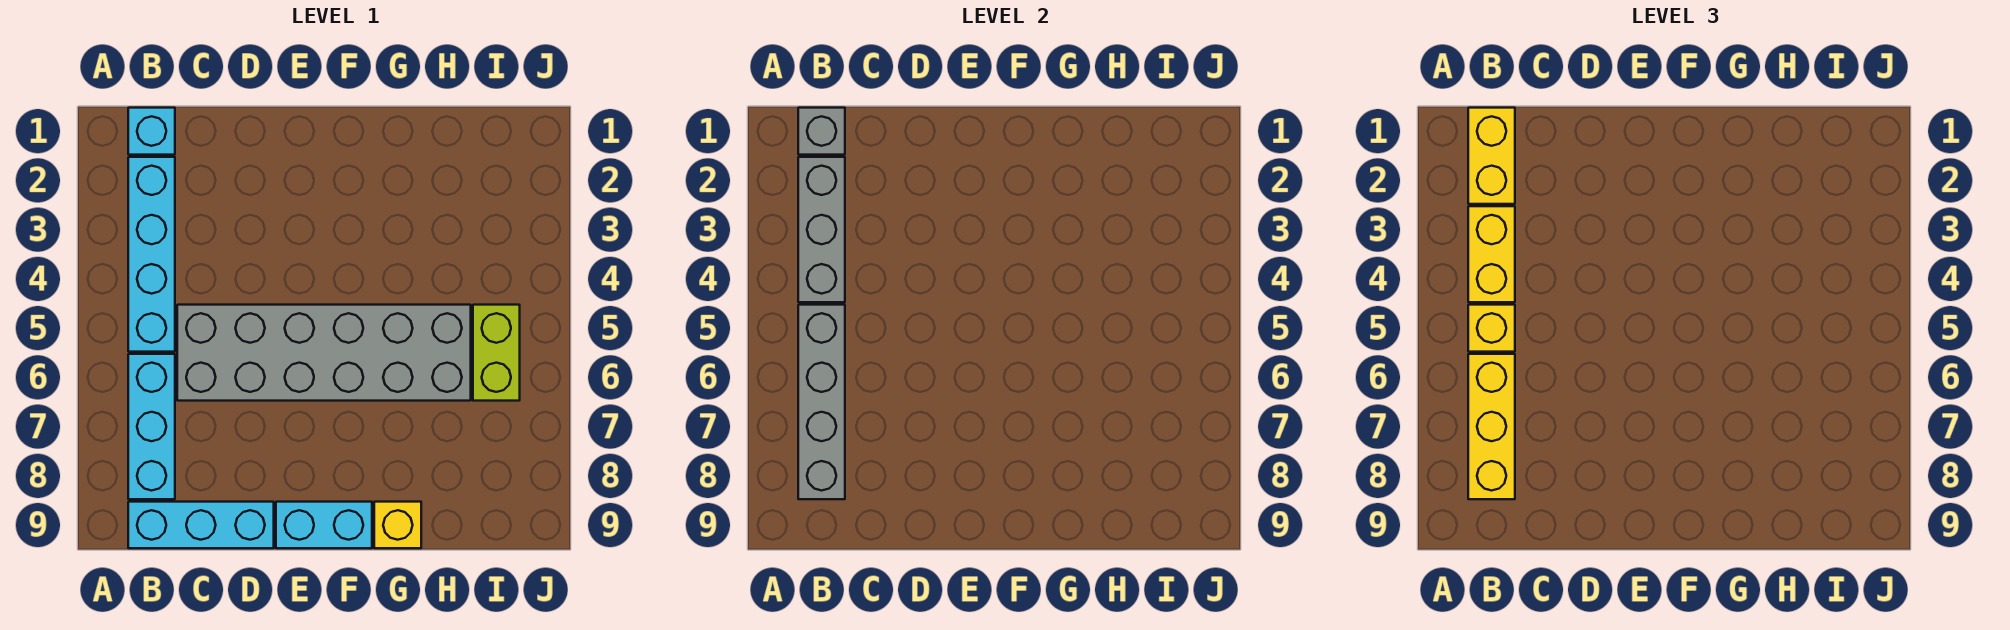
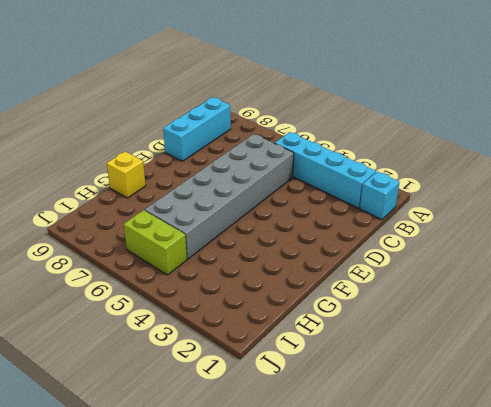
none -> cyan 1x3 brick [128,354,175,499]
none -> cyan 1x2 brick [276,502,372,548]
none -> grey 1x1 brick [798,108,845,155]

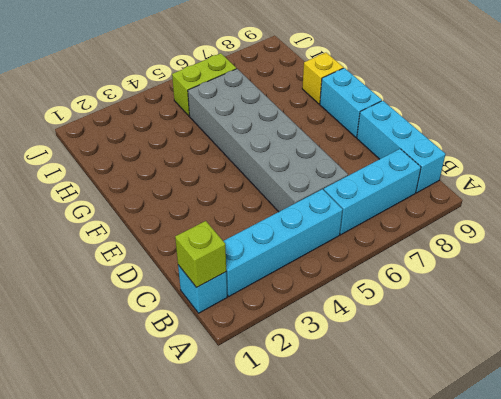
lime 1x1 brick [175,221,226,288] -> grey 1x1 brick [798,108,845,155]
none -> grey 1x3 brick [798,157,845,302]
none -> grey 1x4 brick [798,305,845,499]
none -> yellow 1x2 brick [1468,108,1515,204]

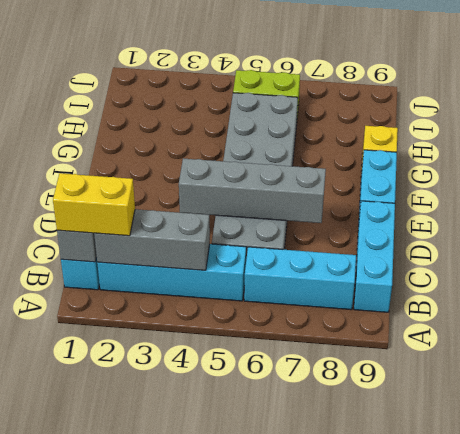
grey 1x4 brick [179,158,326,223] -> grey 1x4 brick moved to [798,305,845,499]
none -> yellow 1x2 brick [1468,206,1515,302]
none -> yellow 1x1 brick [1468,305,1515,352]
none -> yellow 1x3 brick [1468,354,1515,499]

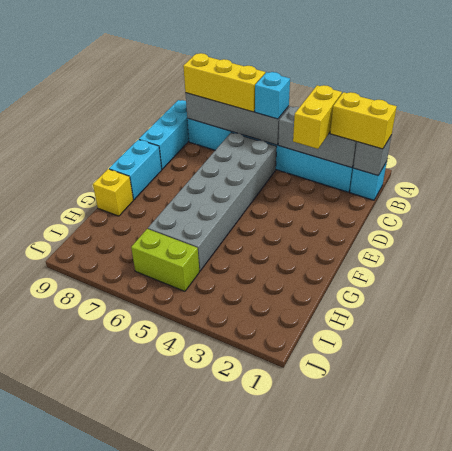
yellow 1x2 brick [293,85,342,149] -> yellow 1x2 brick turned to [1468,206,1515,302]
cyan 1x1 brick [255,72,290,119] -> yellow 1x1 brick [1468,305,1515,352]

